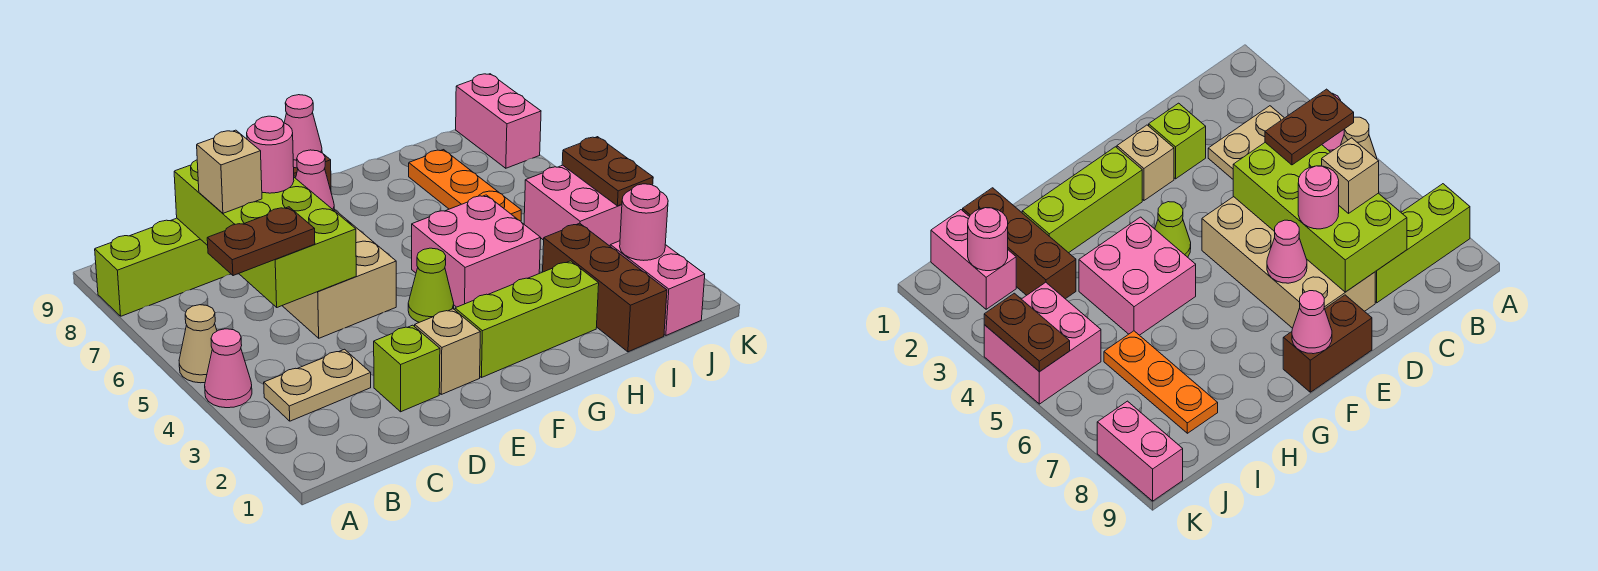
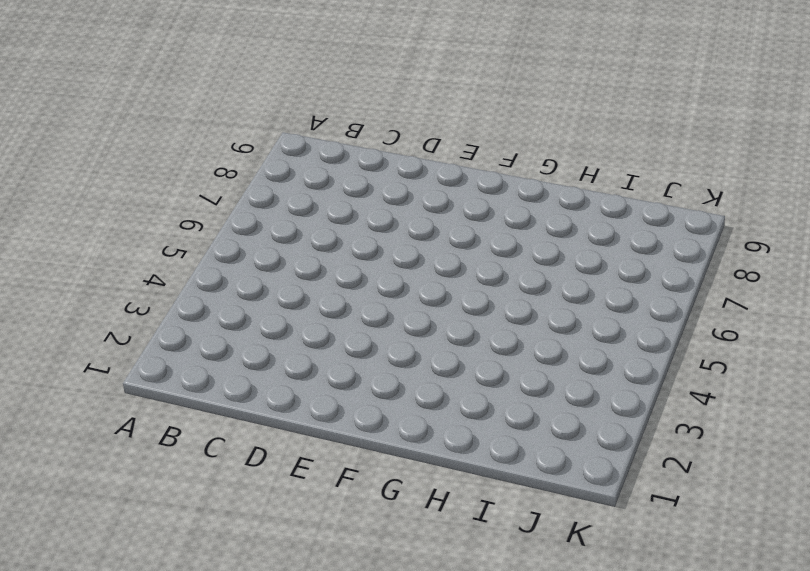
none -> pink 1x1 cone [205,329,252,408]
none -> tan 1x1 cone [179,305,217,383]
none -> lime 1x3 brick [95,218,231,316]

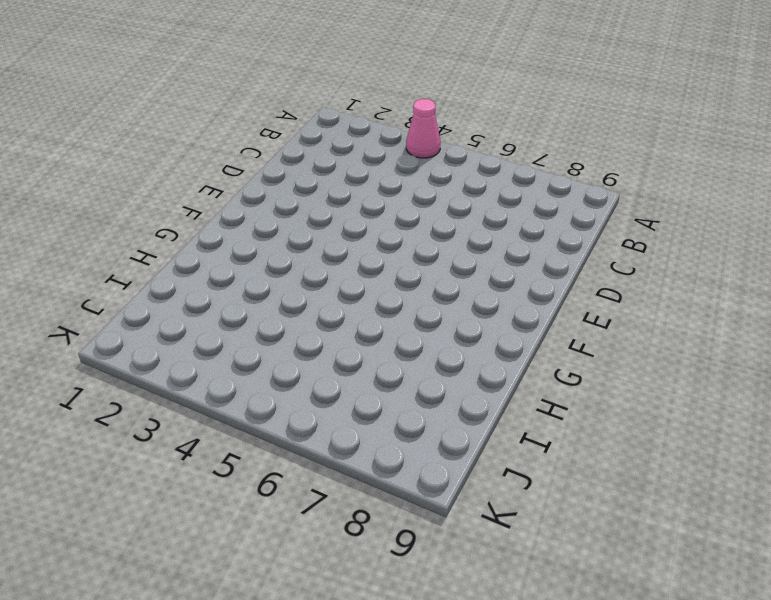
none -> tan 1x1 cone [179,305,217,383]
none -> lime 1x3 brick [95,218,231,316]
none -> tan 1x2 plate [264,349,371,421]

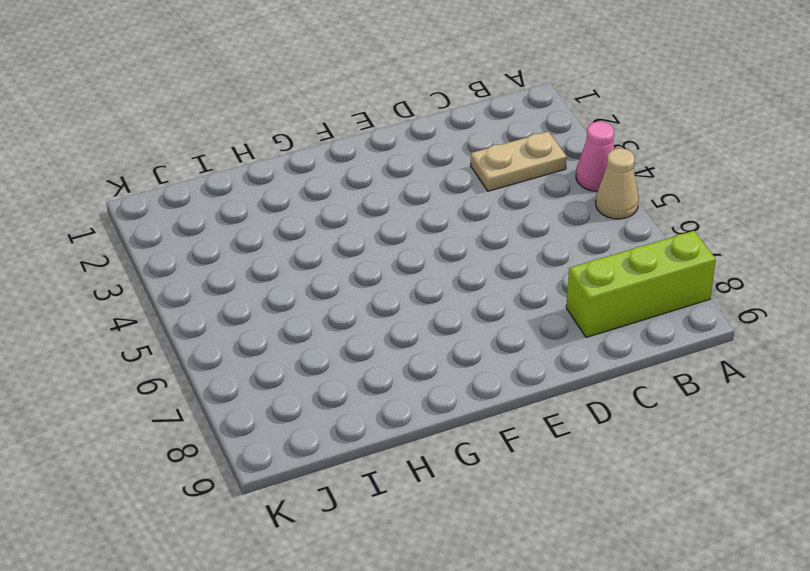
none -> lime 1x1 brick [374,325,440,412]
none -> tan 2x4 brick [282,176,396,338]
none -> tan 1x1 brick [415,309,480,394]

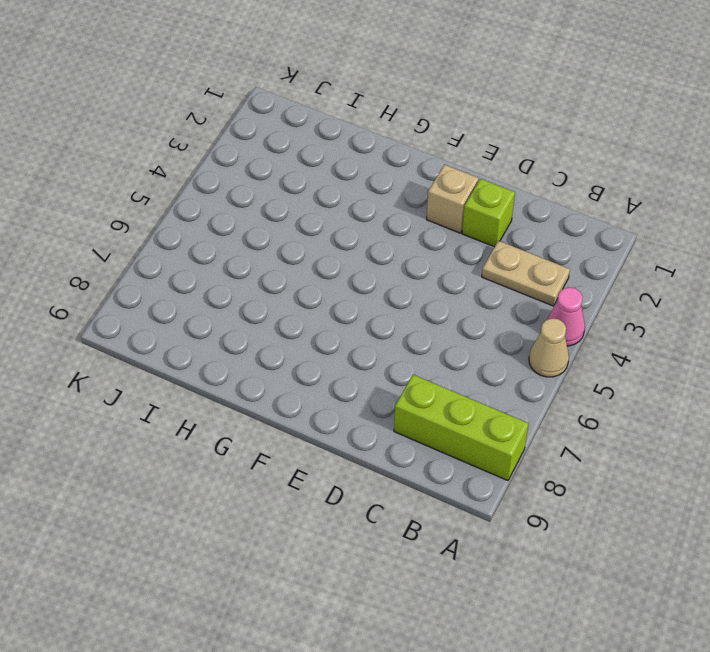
none -> tan 2x4 brick [282,176,396,338]
none -> brown 1x2 brick [1283,295,1372,392]
none -> lime 1x3 brick [455,261,599,378]

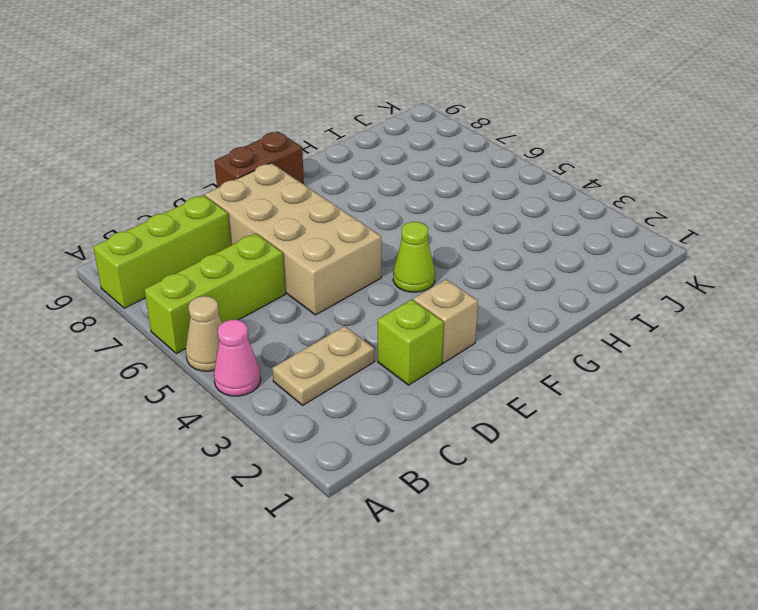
lime 1x3 brick [144,233,285,354] -> lime 1x3 brick moved to [455,261,599,378]
none -> pink 2x2 brick [412,195,541,307]
none -> brown 1x3 brick [543,223,667,352]
none -> orange 1x3 plate [409,150,521,221]

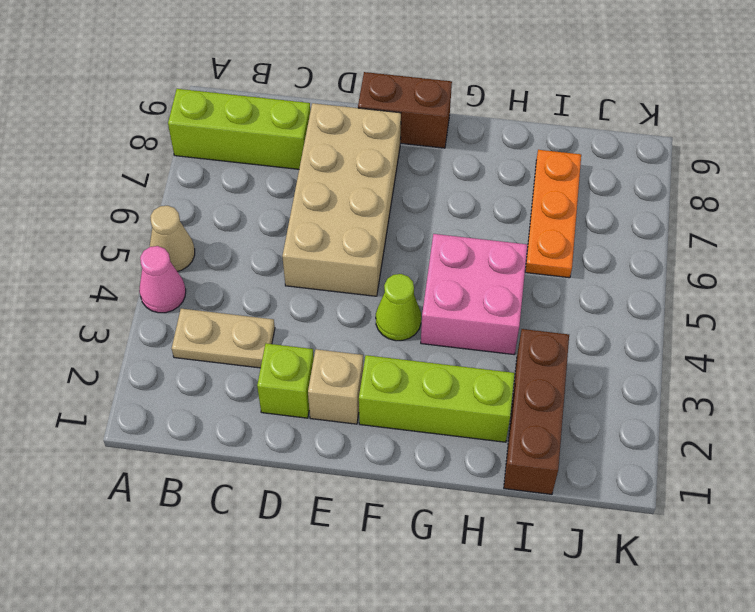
none -> pink 1x2 brick [610,241,705,335]
none -> pink 2x2 brick [524,165,622,246]
none -> pink 1x2 brick [456,74,541,168]

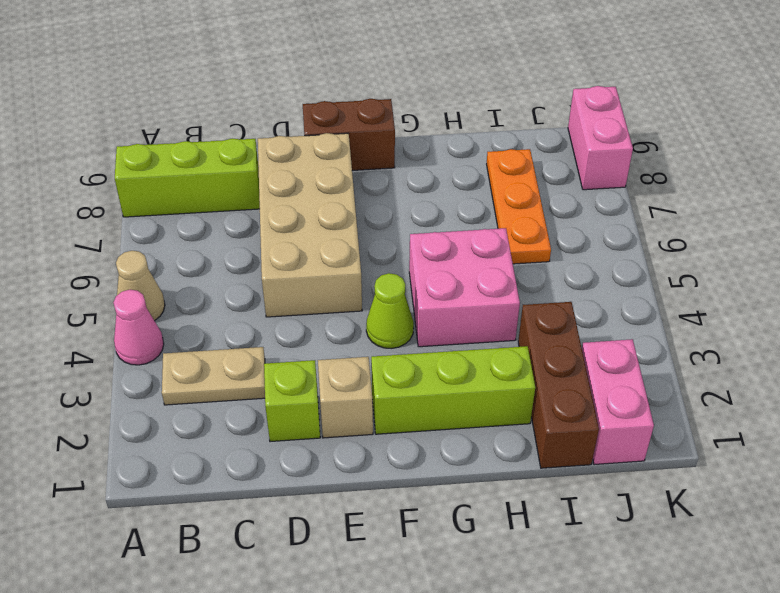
none -> pink 2x2 brick [524,165,622,246]
none -> lime 2x4 brick [174,160,356,307]
none -> pink 1x1 cone [296,150,334,210]

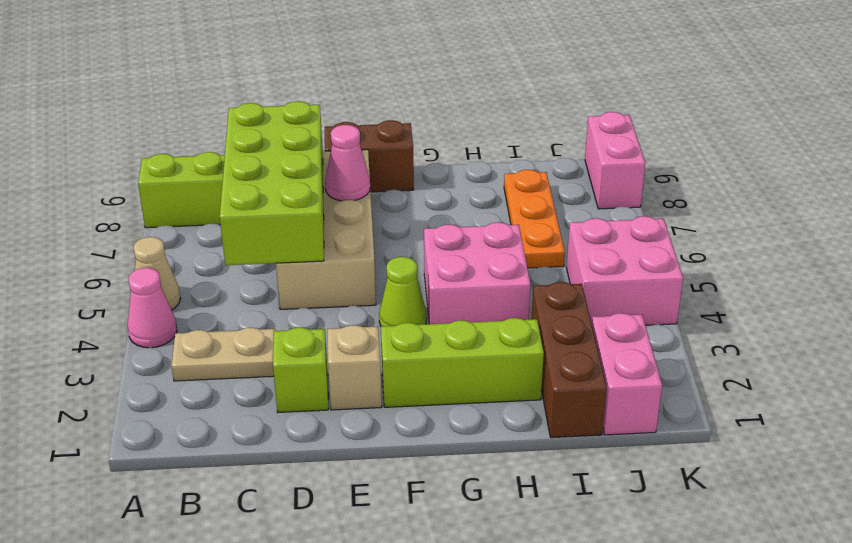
none -> pink 1x1 cone [284,95,322,168]
none -> pink 1x1 round brick [620,184,668,260]
none -> brown 1x2 plate [562,137,653,206]

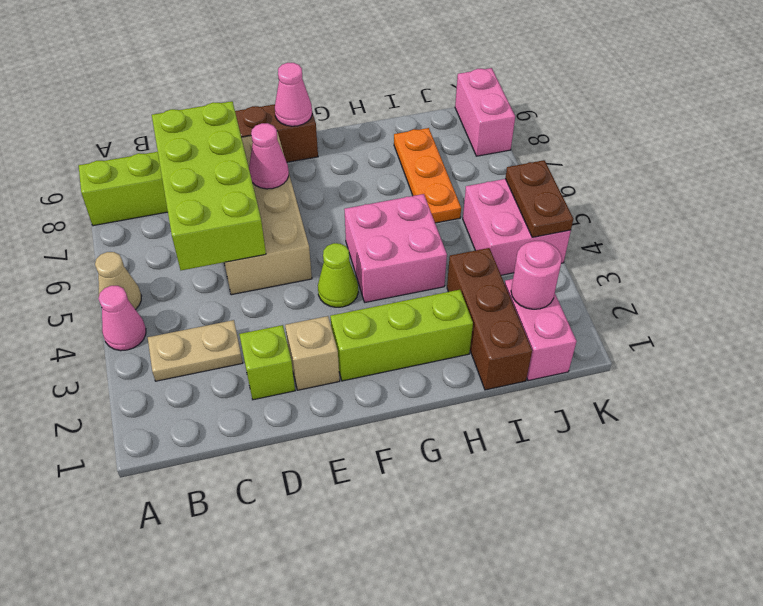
none -> brown 1x2 plate [207,207,315,276]
none -> tan 1x1 brick [197,130,262,213]
none -> pink 1x1 round brick [247,116,294,193]

